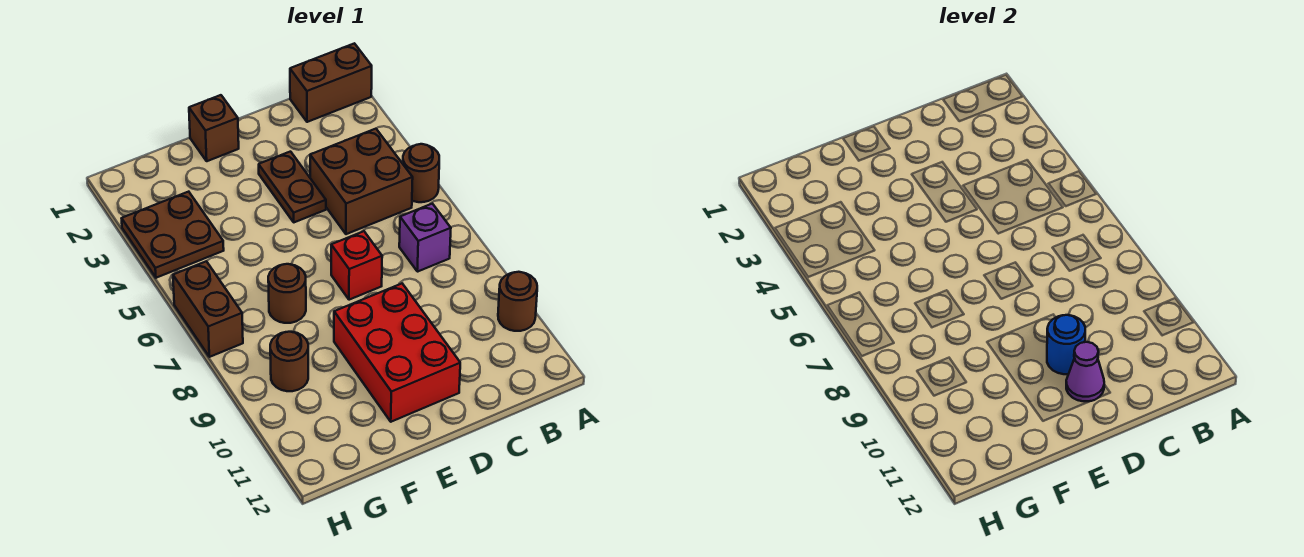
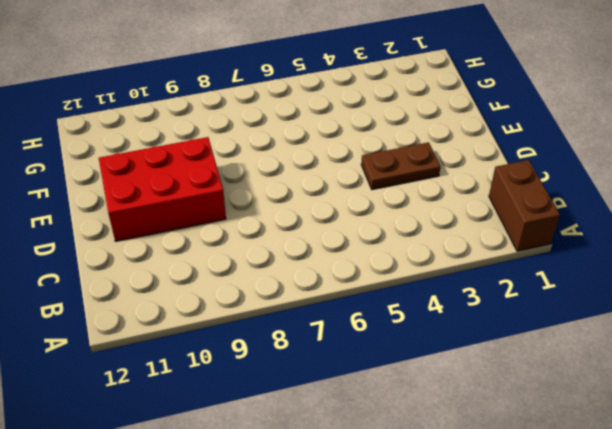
none -> brown 1x1 round brick [403,144,439,202]
none -> brown 1x1 round brick [498,272,537,331]
none -> brown 2x2 brick [310,129,413,234]

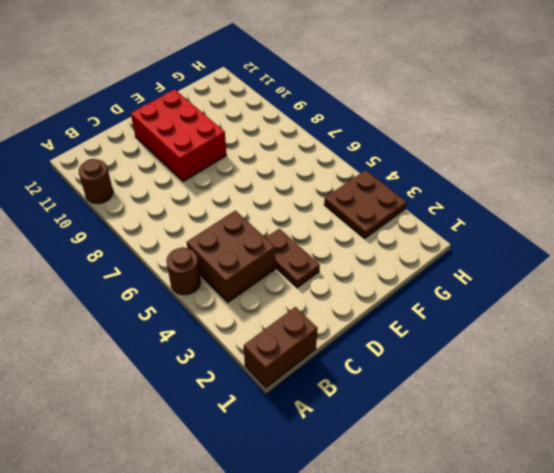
none -> purple 1x1 brick [399,204,451,272]
none -> red 1x1 brick [331,231,382,300]
none -> brown 1x1 brick [189,95,239,161]

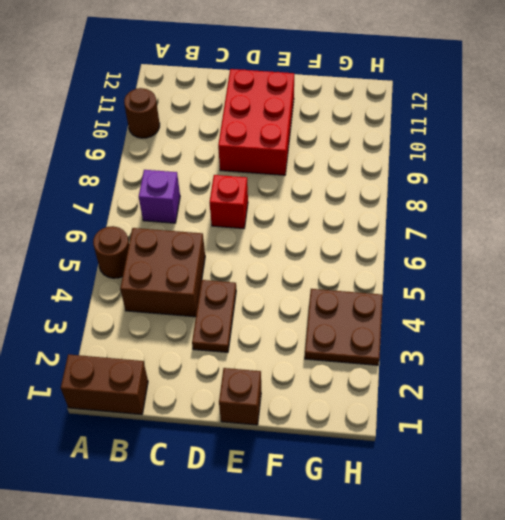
none -> brown 1x1 round brick [268,264,306,323]
none -> brown 1x1 round brick [270,332,308,391]
none -> brown 1x2 brick [173,261,243,357]

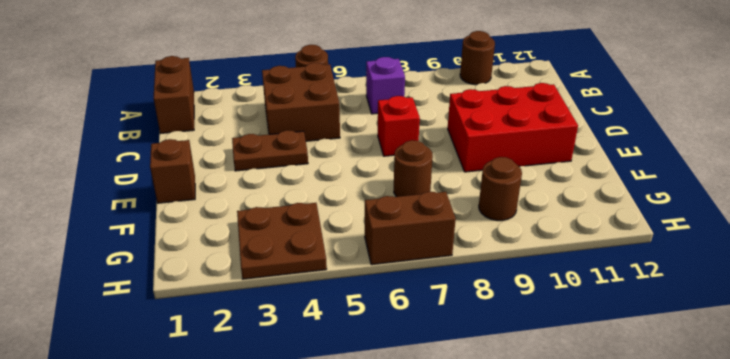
none -> blue 1x1 round brick [1047,315,1085,374]
none -> purple 1x1 cone [1066,342,1104,401]

